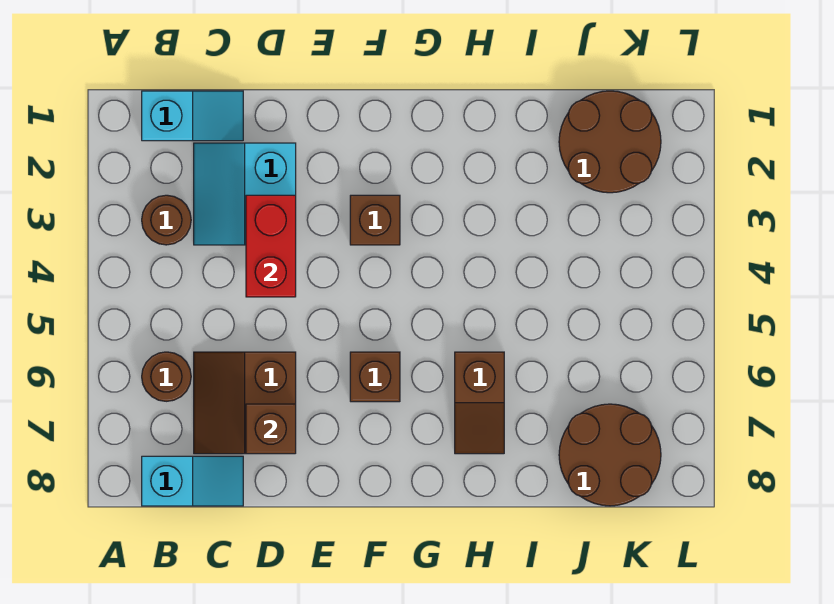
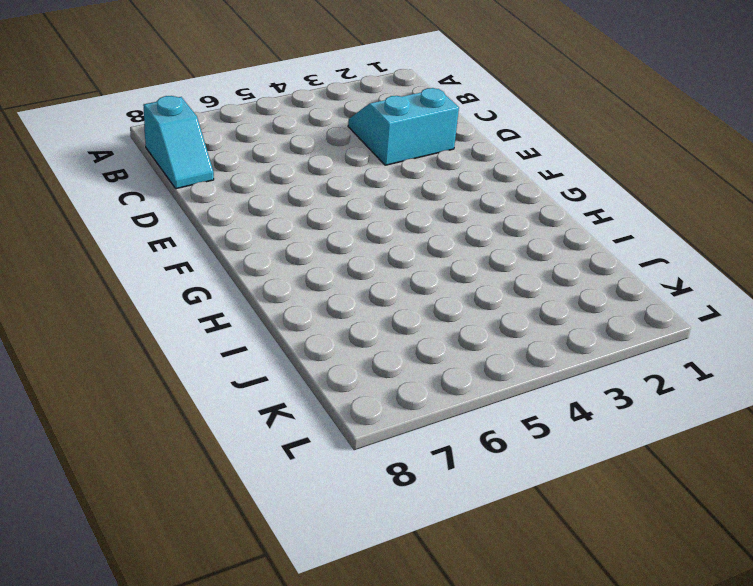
none -> cyan 1x2 slope [142,91,243,141]
none -> brown 1x1 round brick [142,195,191,245]
none -> brown 1x1 round brick [142,352,191,401]

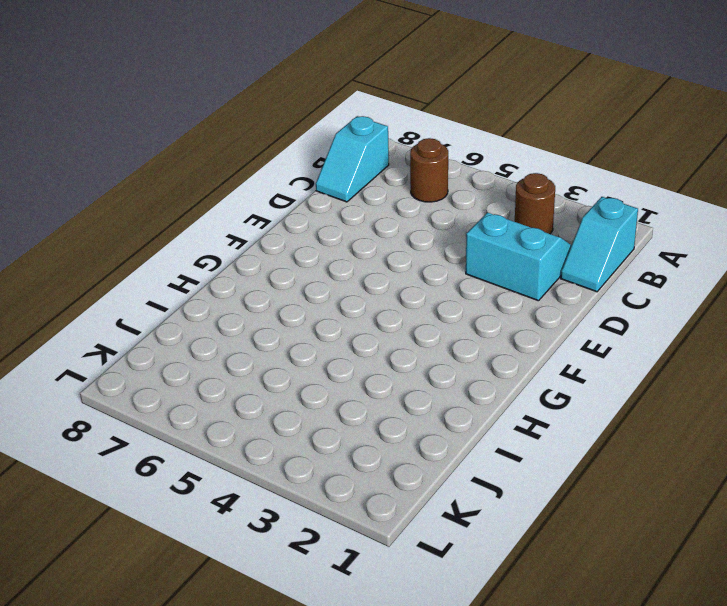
none -> brown 2x2 slope [194,352,296,454]
none -> brown 1x1 brick [350,195,400,245]
none -> brown 1x1 brick [350,352,400,402]

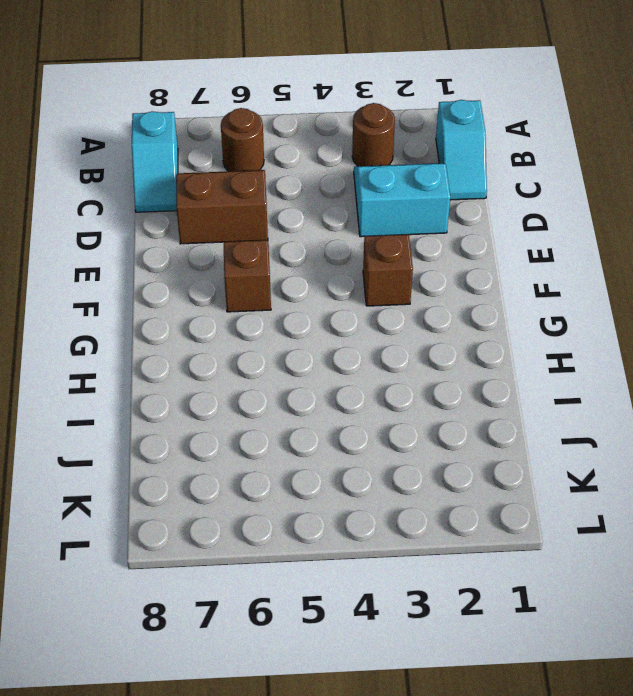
none -> brown 1x2 slope [455,352,504,454]
none -> brown 2x2 round brick [559,91,661,193]
none -> brown 2x2 round brick [559,404,661,506]

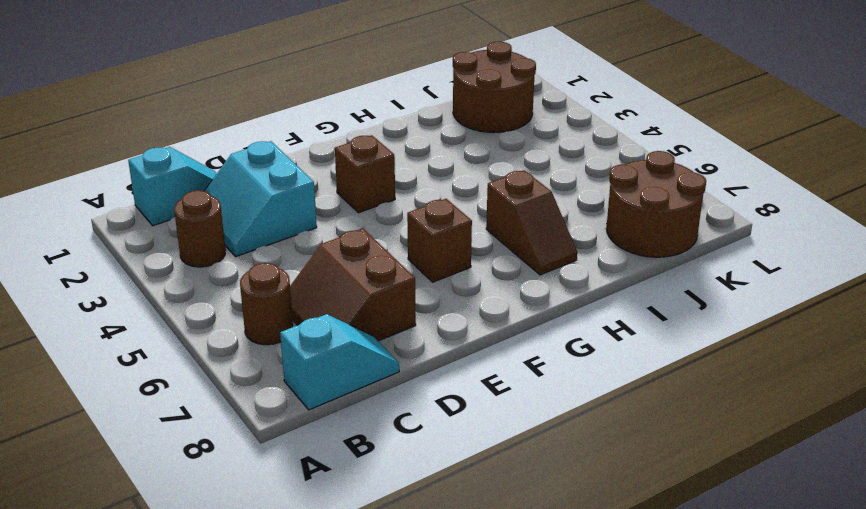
none -> red 1x2 brick [246,195,296,297]
none -> brown 1x1 brick [246,404,296,454]

